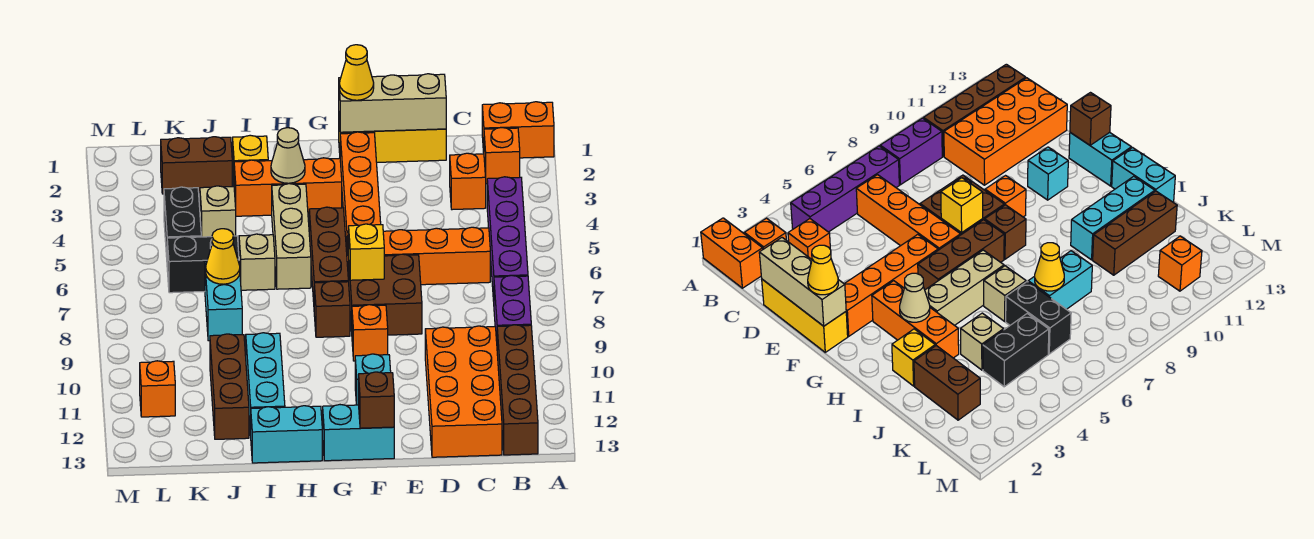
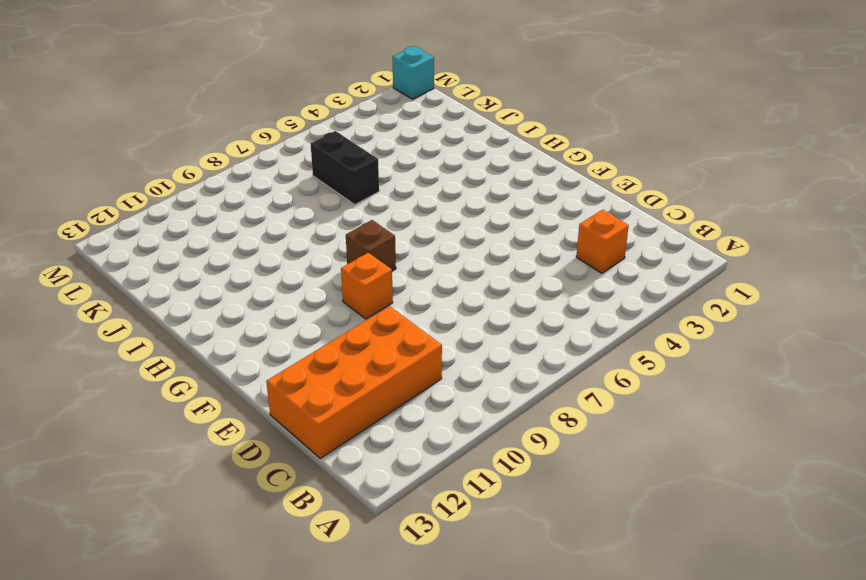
cyan 1x1 brick [392,46,434,99] -> cyan 1x1 brick moved to [355,354,391,405]
none -> orange 1x2 brick [482,102,554,158]
none -> orange 1x1 brick [484,127,520,184]
none -> purple 1x4 brick [487,177,528,301]
none -> purple 1x2 brick [494,275,531,341]

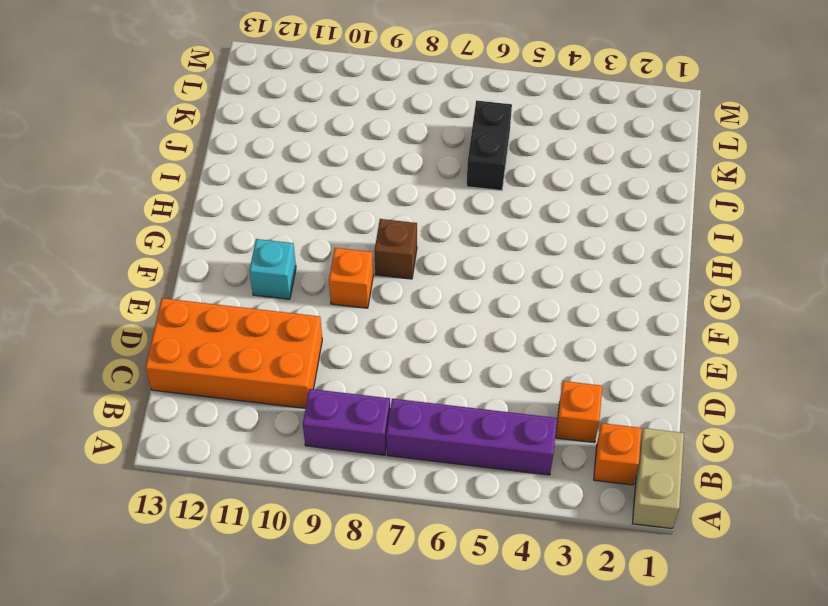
tan 1x2 brick [632,428,684,529] -> orange 1x2 brick [482,102,554,158]
none -> brown 1x4 brick [497,325,538,455]
none -> orange 1x4 brick [347,227,490,285]
none -> yellow 1x3 brick [339,122,446,162]
none -> brown 2x2 brick [348,254,422,335]

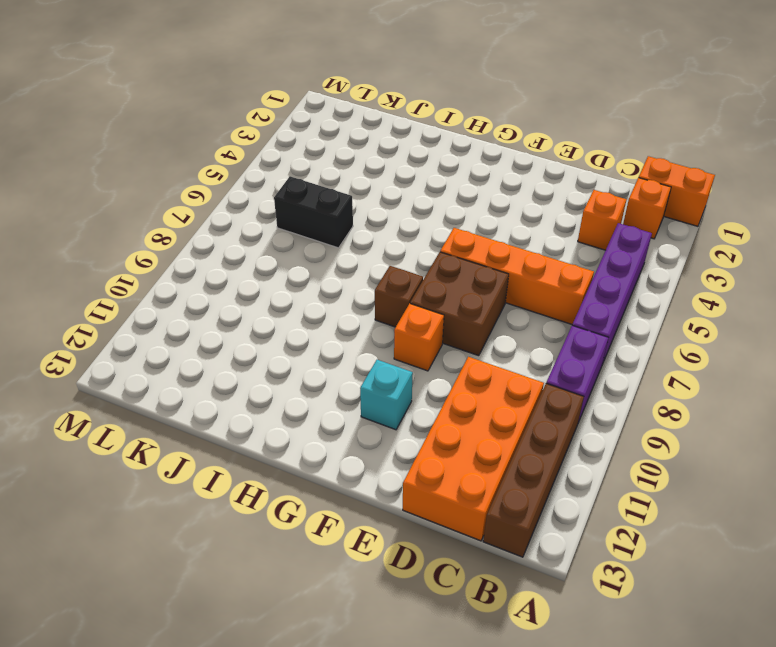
none -> yellow 1x3 brick [339,122,446,162]
none -> orange 1x4 brick [340,132,381,252]
none -> cyan 1x2 brick [323,405,394,461]
none -> orange 1x3 brick [234,158,342,216]

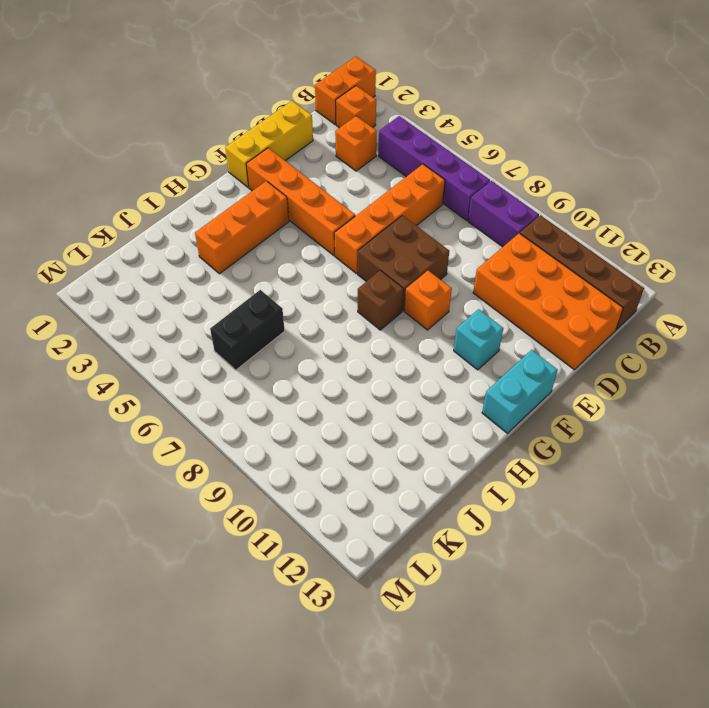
none -> brown 1x3 brick [309,207,348,302]
none -> tan 1x3 brick [272,184,311,289]
none -> cyan 1x2 brick [251,406,322,463]
none -> yellow 1x1 brick [233,135,268,183]

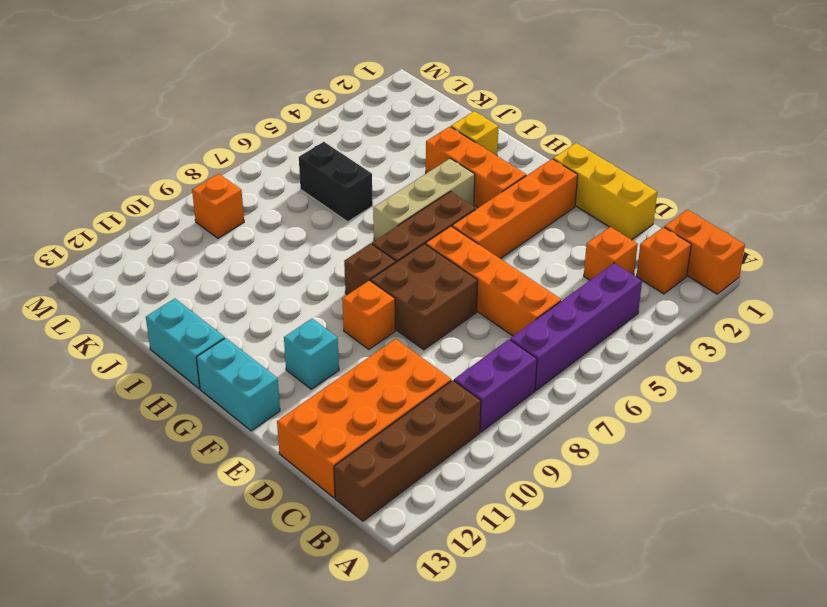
orange 1x1 brick [192,174,244,238] -> orange 1x1 brick moved to [140,361,175,417]
none -> tan 1x1 brick [239,234,275,290]
none -> cyan 1x3 brick [246,333,285,435]
none -> brown 1x2 brick [161,137,232,194]
none -> tan 1x1 brick [200,186,236,237]

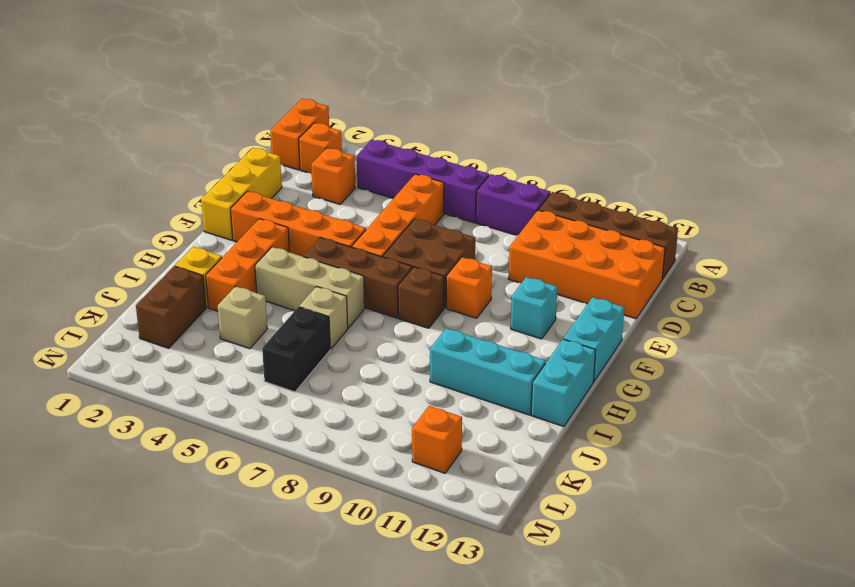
none -> cyan 1x2 brick [205,261,242,341]
none -> brown 1x3 brick [210,334,249,439]
none -> black 1x2 brick [164,187,201,257]
none -> tan 1x3 brick [339,74,446,132]

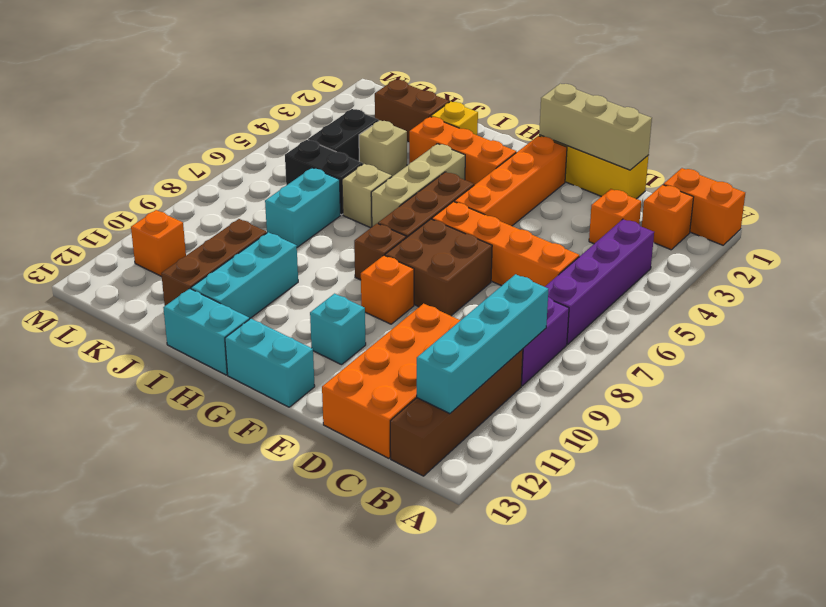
cyan 1x4 brick [417,274,548,414] -> none
none -> yellow 1x1 brick [349,224,384,280]
none -> brown 1x1 brick [359,372,394,428]
none -> tan 1x1 cone [271,128,305,183]
none -> yellow 1x1 cone [206,229,240,284]

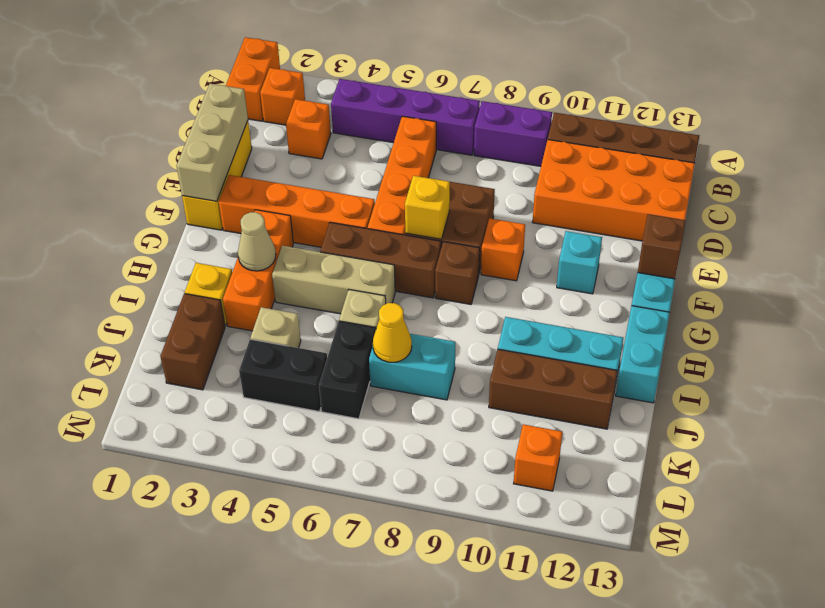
none -> yellow 1x1 cone [339,45,374,100]

